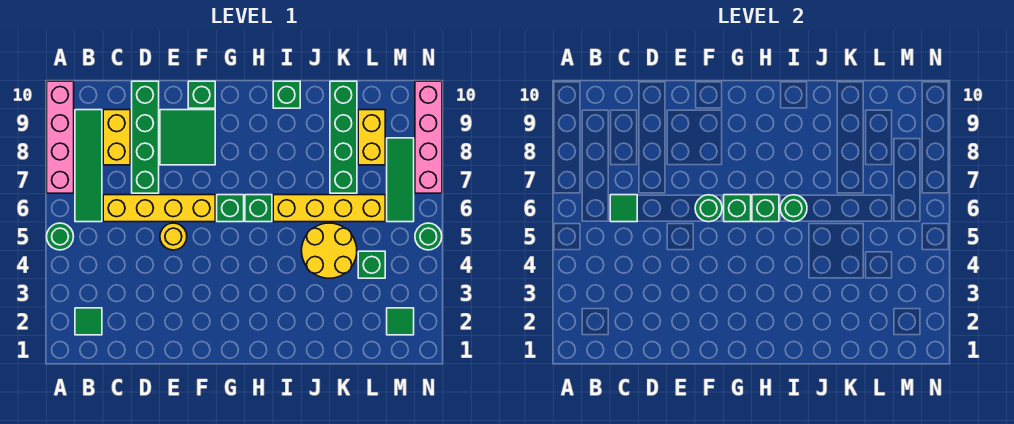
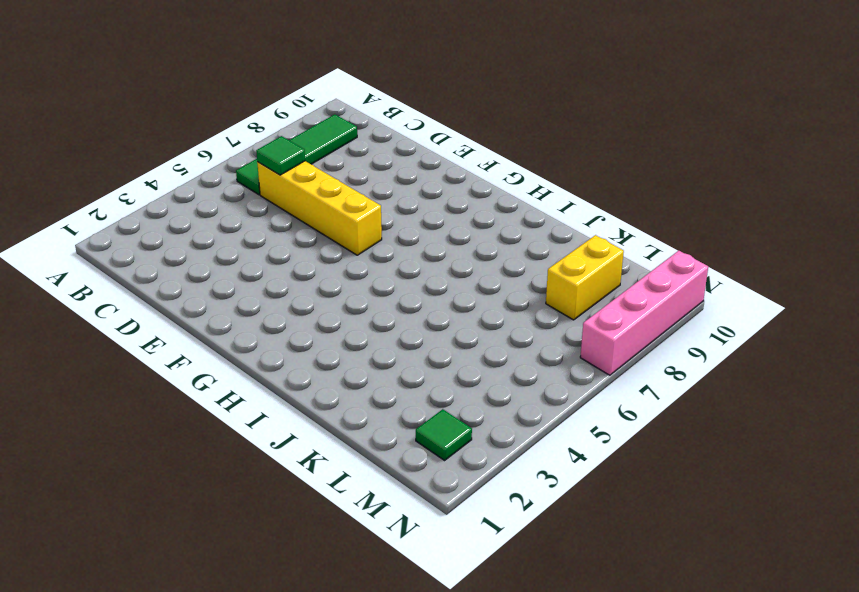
none -> green 1x1 round brick [47,223,73,250]
none -> pink 1x4 brick [47,81,74,193]
none -> green 1x1 tile [75,308,102,335]

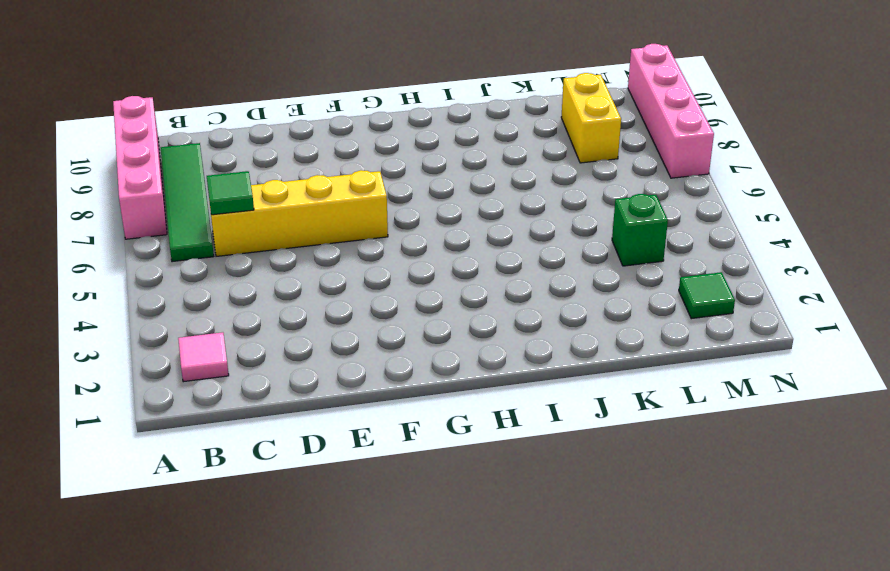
pink 1x1 tile [178,332,229,382] -> green 1x1 tile [75,308,102,335]
none -> green 1x1 round brick [47,223,73,250]
none -> yellow 1x2 brick [103,110,130,165]
none -> green 1x4 brick [132,81,159,193]

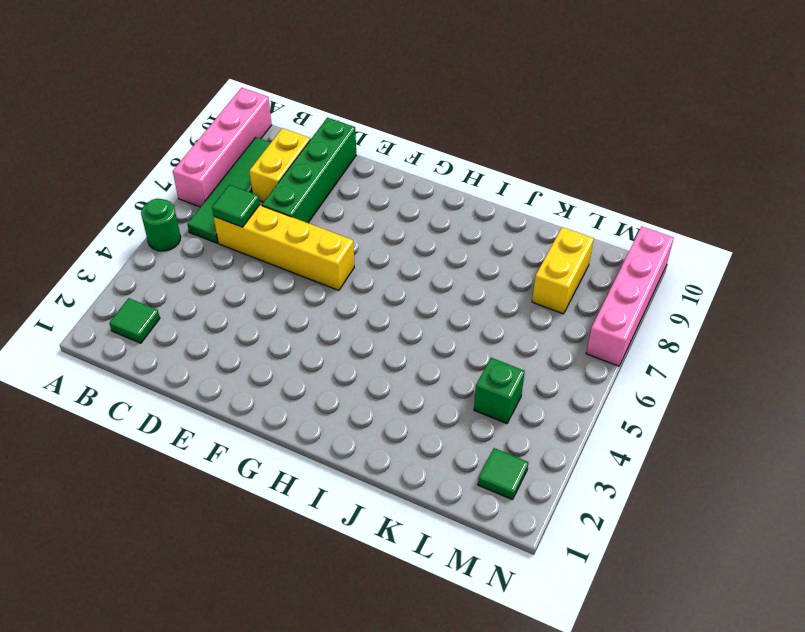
none -> yellow 1x1 round brick [160,223,187,250]
none -> green 2x2 tile [160,110,215,165]
none -> green 1x1 brick [188,81,215,108]

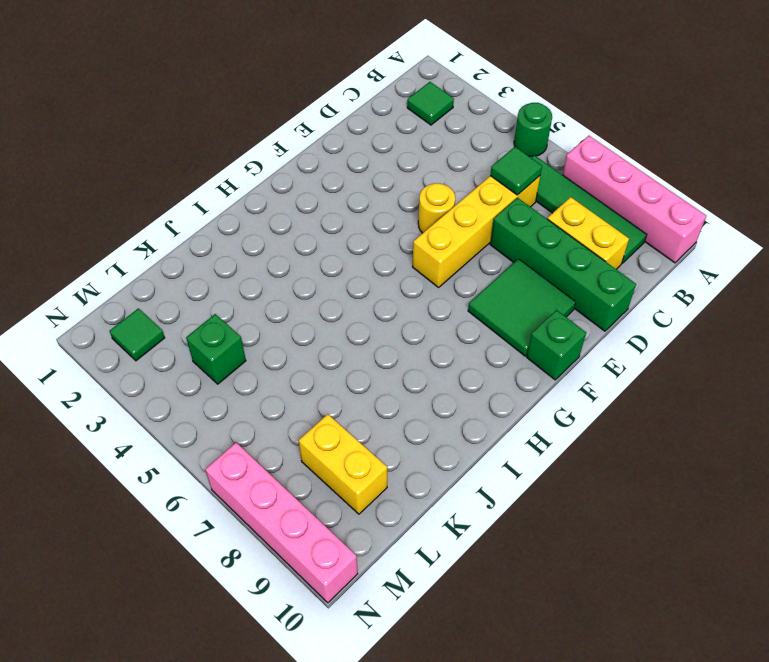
none -> green 1x1 brick [217,195,244,222]
none -> green 1x1 brick [245,195,272,222]
none -> yellow 1x4 brick [273,195,385,222]

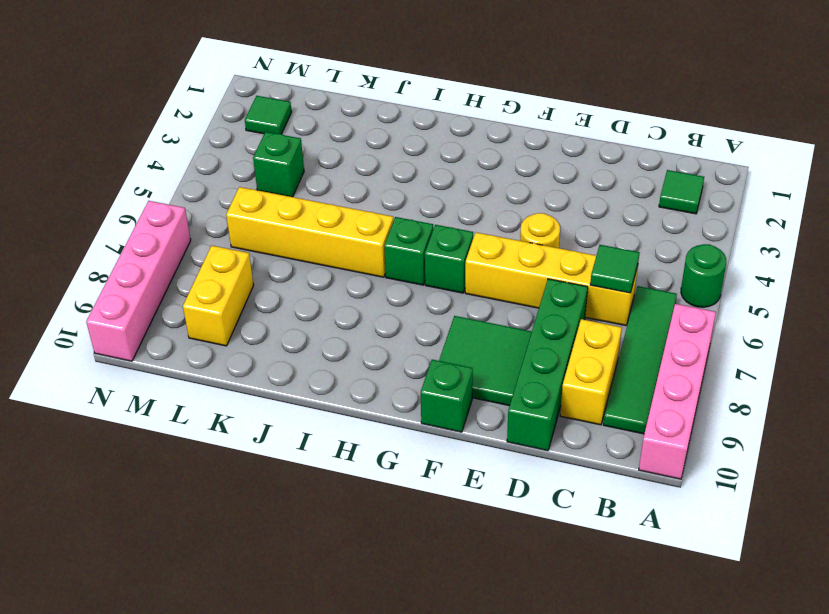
none -> green 1x1 brick [273,81,300,108]
none -> yellow 2x2 round brick [302,223,357,278]
none -> green 1x4 brick [330,81,357,193]

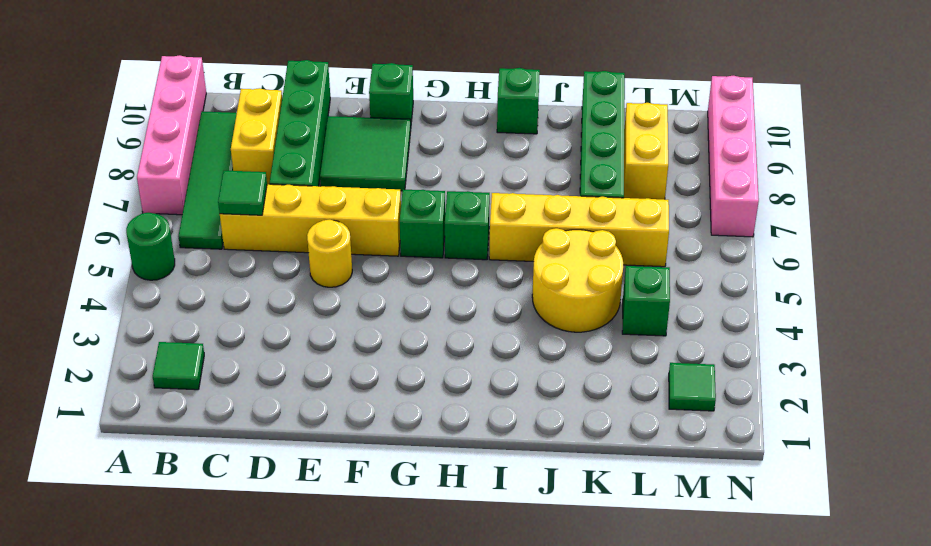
none -> green 1x3 tile [387,138,414,222]
none -> green 1x1 round brick [415,223,442,250]
none -> green 1x1 round brick [695,195,722,222]

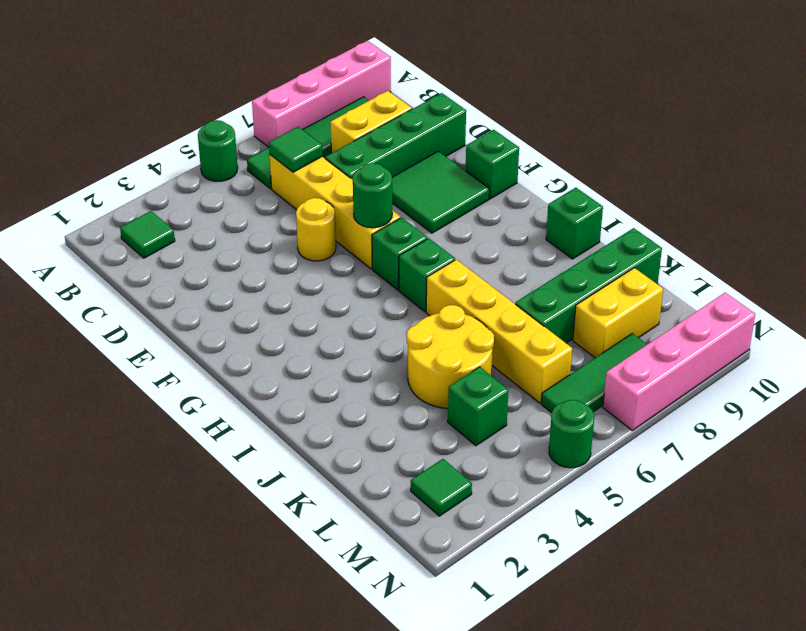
none -> green 1x1 brick [724,195,751,222]
none -> green 1x1 brick [752,195,779,222]
none -> green 1x1 round brick [780,195,807,222]

